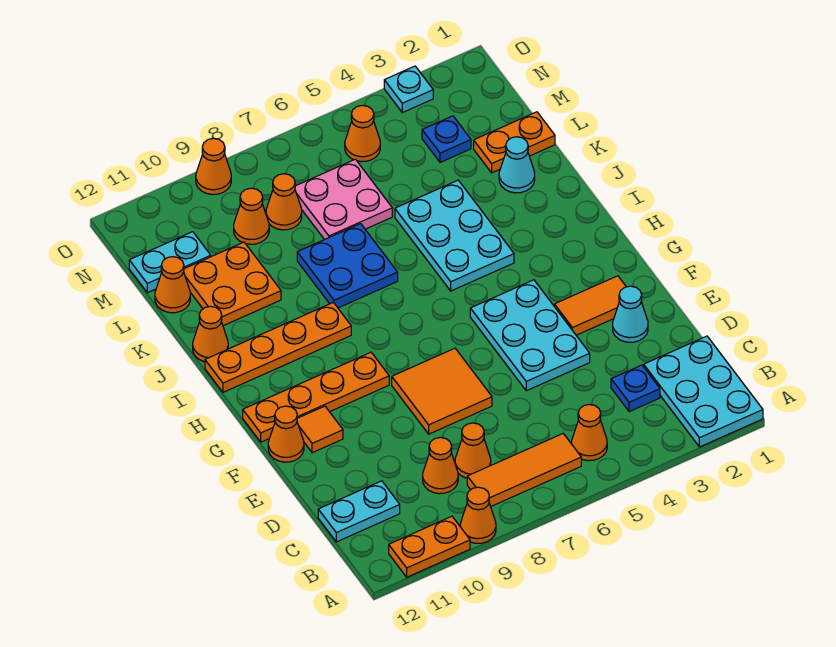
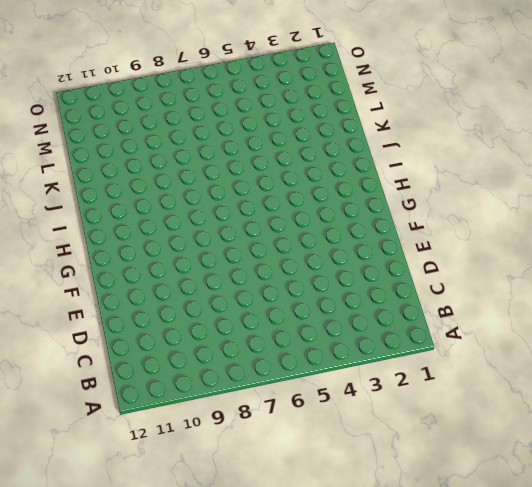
none -> cyan 2x3 plate [644,336,763,447]
none -> orange 1x1 cone [460,487,496,543]
none -> orange 1x2 plate [389,516,470,577]
none -> orange 1x1 cone [572,404,607,461]

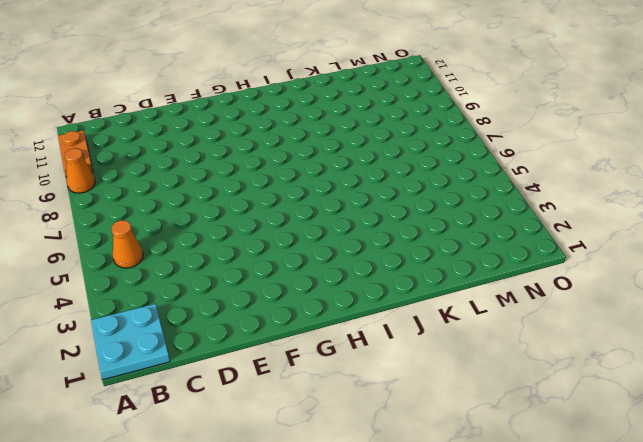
cyan 2x2 plate [91,304,170,380] -> cyan 2x3 plate [644,336,763,447]
none -> orange 1x3 tile [467,434,581,506]
none -> blue 1x1 plate [611,365,660,412]
none -> orange 1x1 cone [455,423,491,478]
none -> orange 1x1 cone [423,437,458,494]

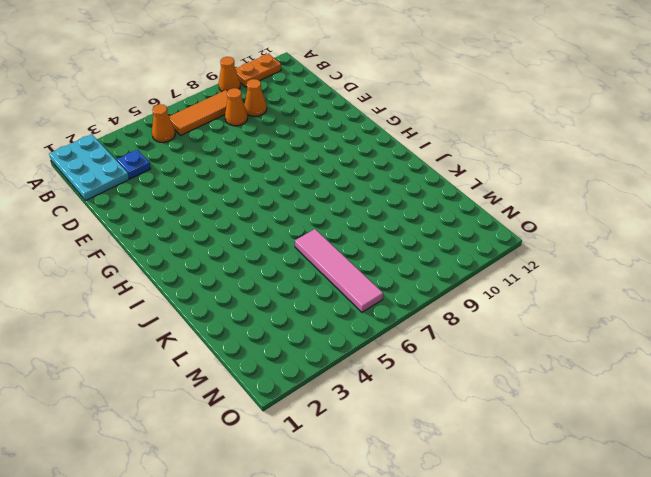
pink 1x4 tile [295,229,383,312] -> pink 2x2 plate [295,159,392,240]
none -> cyan 1x2 plate [318,481,400,542]
none -> cyan 1x1 cone [613,286,648,342]
none -> cyan 2x3 plate [470,280,590,391]
none -> orange 2x2 tile [392,348,492,434]

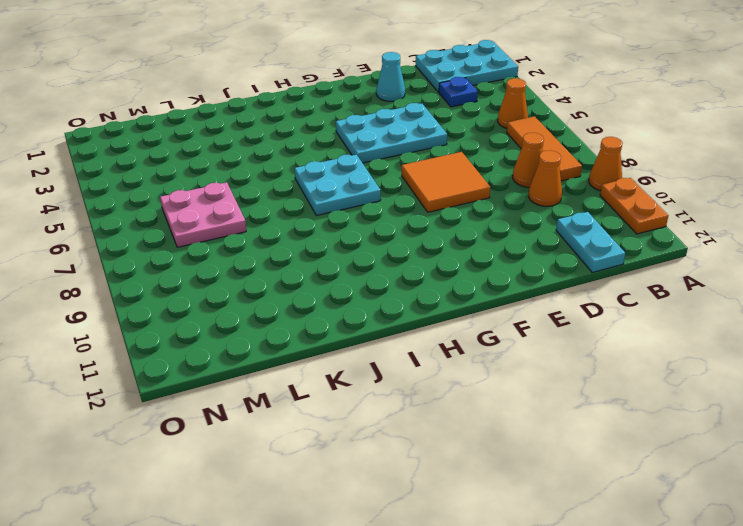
cyan 2x2 plate [295,155,381,216] -> none
none -> orange 1x2 tile [554,276,626,335]
none -> orange 1x1 tile [297,406,343,453]
none -> orange 1x1 cone [268,406,304,462]
none -> orange 1x4 plate [243,352,389,442]

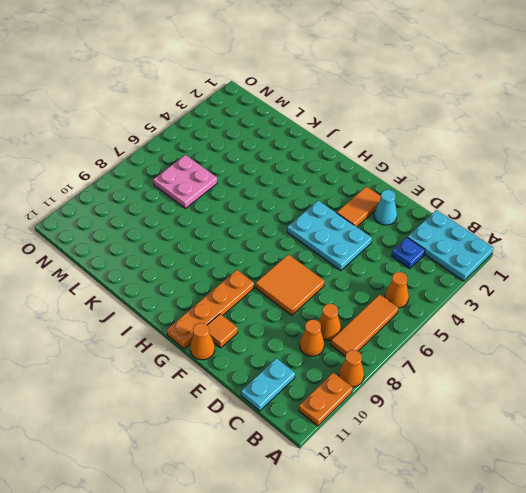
none -> cyan 2x3 plate [395,180,514,291]
none -> orange 1x4 plate [205,302,351,392]
none -> blue 2x2 plate [297,224,398,308]
none -> orange 1x1 cone [193,306,228,362]

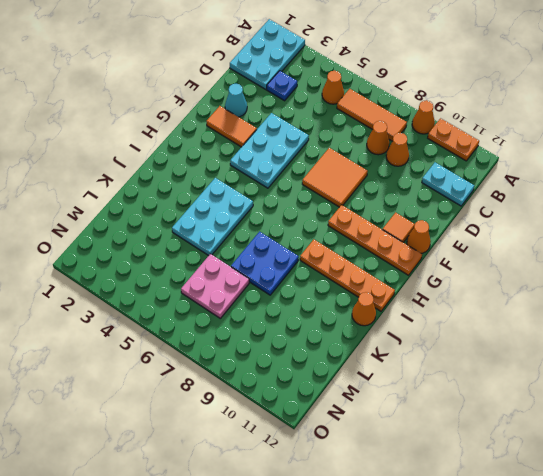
none -> cyan 1x1 cone [499,137,535,193]
none -> orange 2x2 plate [184,242,281,326]
none -> orange 1x2 plate [474,112,555,173]
none -> orange 1x1 cone [155,257,190,313]

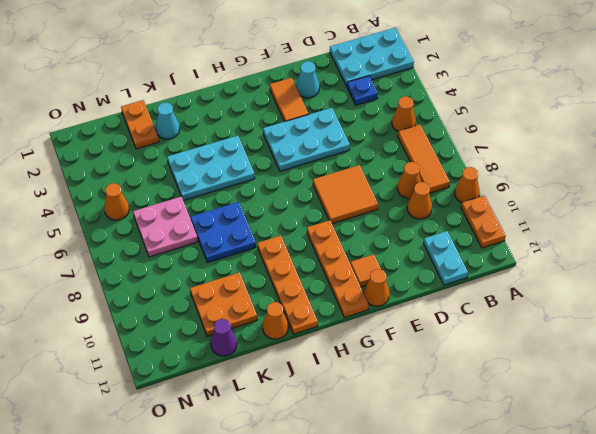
purple 1x1 cone [211,319,237,356] -> orange 1x1 cone [155,257,190,313]
none -> blue 1x1 plate [422,116,471,162]
none -> orange 1x1 cone [266,174,302,230]
none -> orange 1x1 cone [234,188,269,244]
none -> cyan 1x2 plate [129,232,211,293]

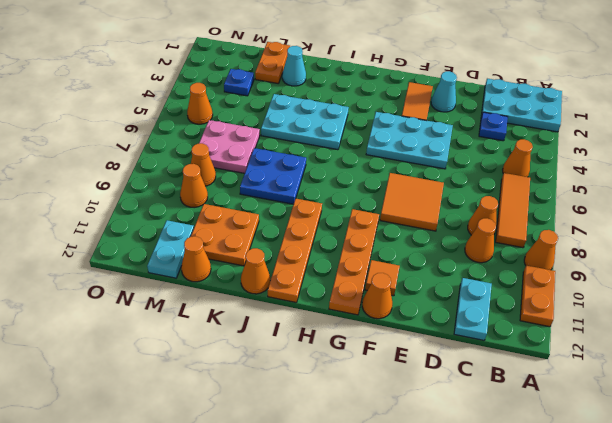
none -> cyan 1x1 plate [384,66,433,113]
none -> orange 1x1 cone [196,138,231,195]

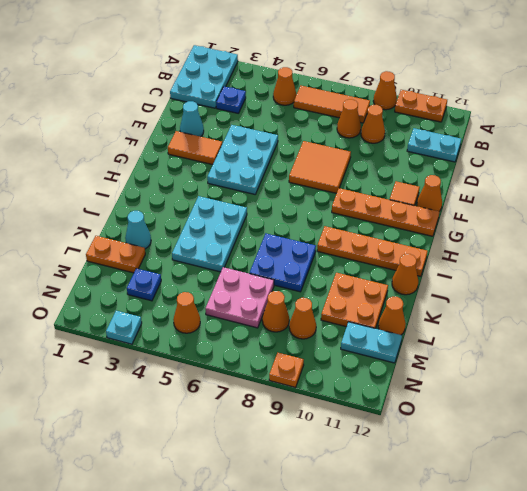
orange 1x1 plate [269,353,304,387] -> orange 1x1 cone [196,138,231,195]

